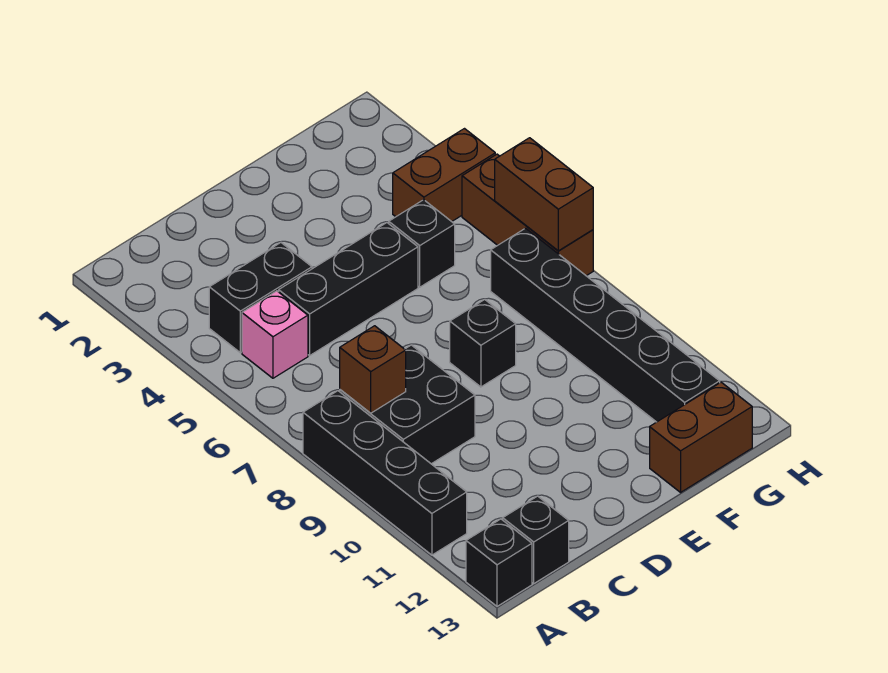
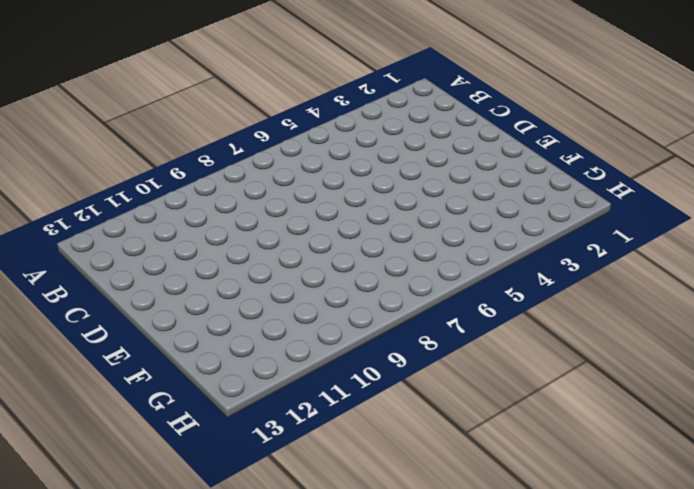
none -> black 1x4 brick [303,391,467,555]
none -> black 1x1 brick [466,519,532,606]
none -> black 1x2 brick [209,243,312,353]

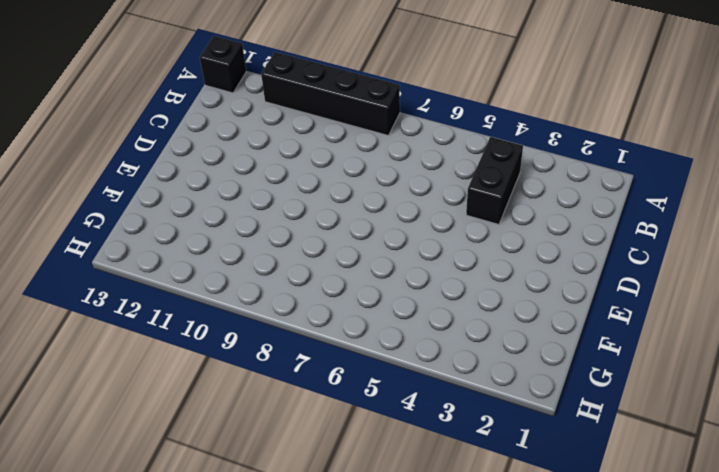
none -> pink 1x1 brick [242,291,308,378]
none -> black 2x2 brick [340,345,475,464]
none -> black 1x1 brick [503,496,569,583]

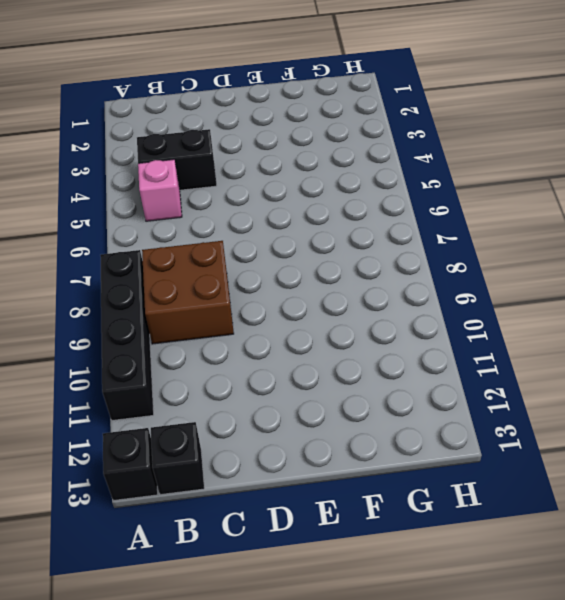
brown 2x2 brick [142,241,234,344] -> black 2x2 brick [340,345,475,464]
none -> black 1x3 brick [279,223,418,355]
none -> black 1x1 brick [450,300,516,387]
none -> black 1x1 brick [389,200,455,287]

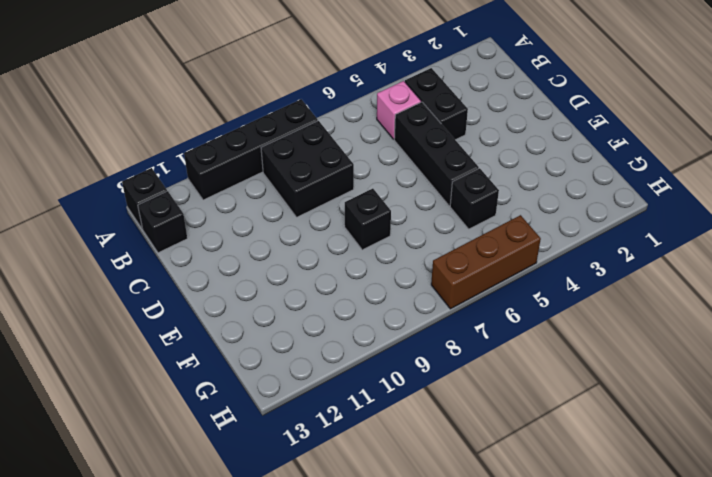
none -> brown 1x2 brick [650,382,752,492]
none -> brown 1x2 brick [393,129,495,222]
none -> black 1x6 brick [491,228,720,422]

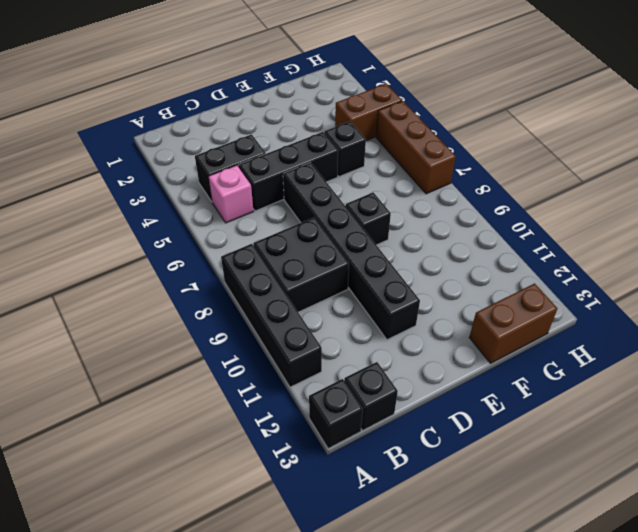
black 1x6 brick [283,163,420,340] -> black 1x6 brick moved to [491,228,720,422]
none -> brown 1x1 brick [340,326,406,413]
none -> brown 1x2 brick [495,138,593,251]

